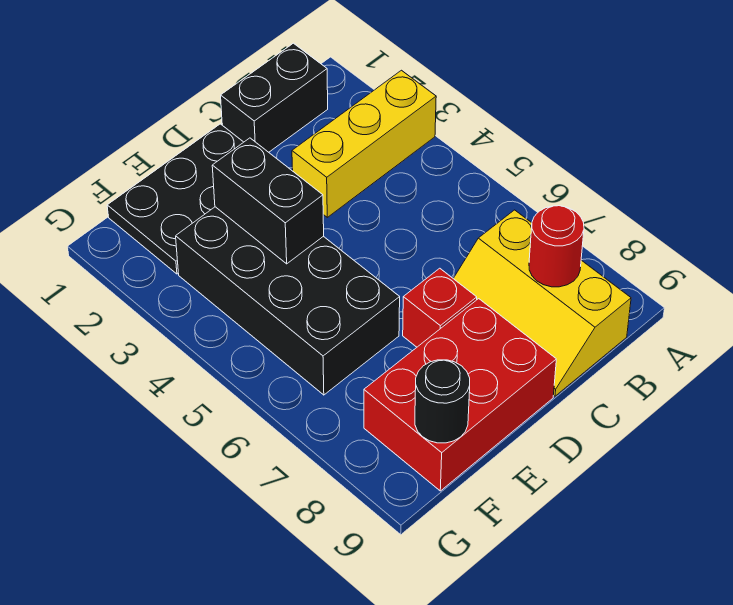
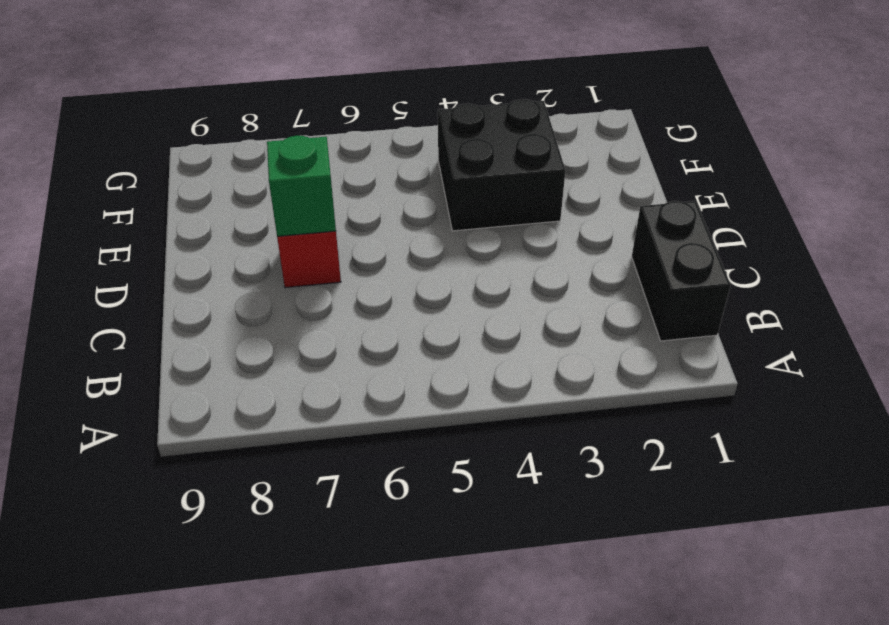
green 1x1 brick [267,136,336,236] -> none
black 2x2 brick [438,99,565,231] -> black 2x4 brick [176,207,400,395]
none -> yellow 1x3 brick [292,70,436,217]
none -> yellow 2x3 slope [453,210,631,396]

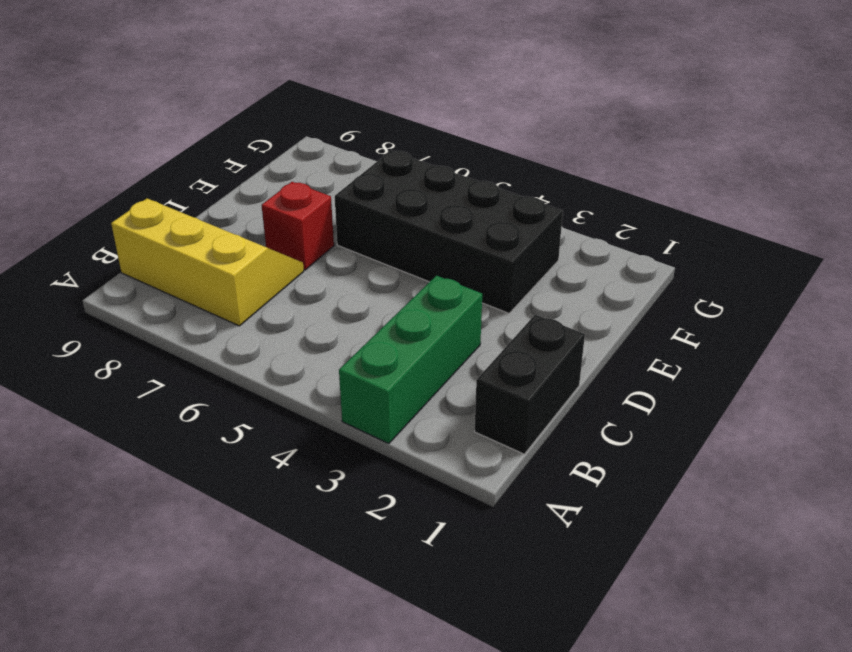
green 1x3 brick [339,276,482,444] -> yellow 1x3 brick [292,70,436,217]
none -> black 2x3 plate [107,124,243,274]
none -> red 2x3 brick [364,299,556,491]

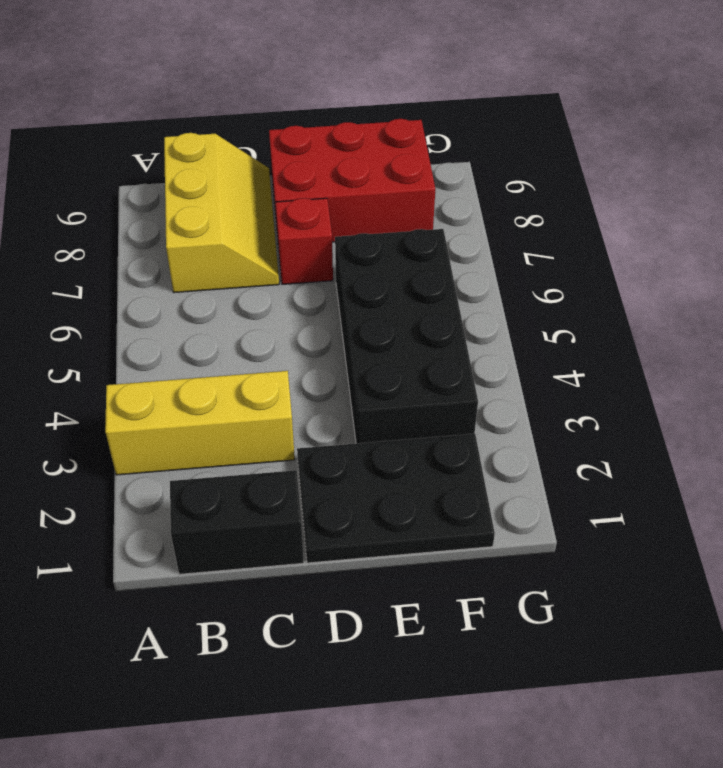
none -> red 1x1 round brick [529,206,584,287]
none -> black 1x2 brick [212,138,324,264]

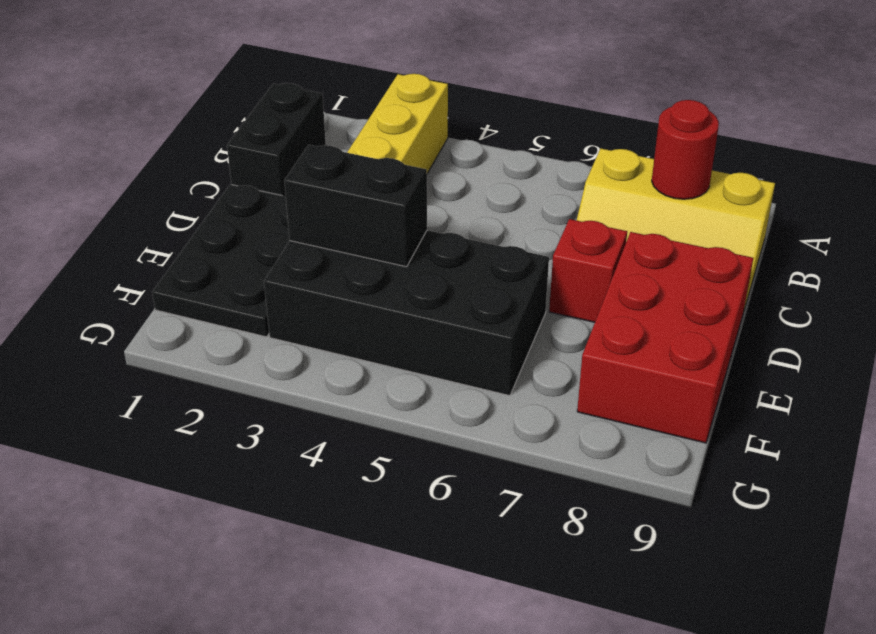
none -> black 1x1 round brick [415,360,470,443]

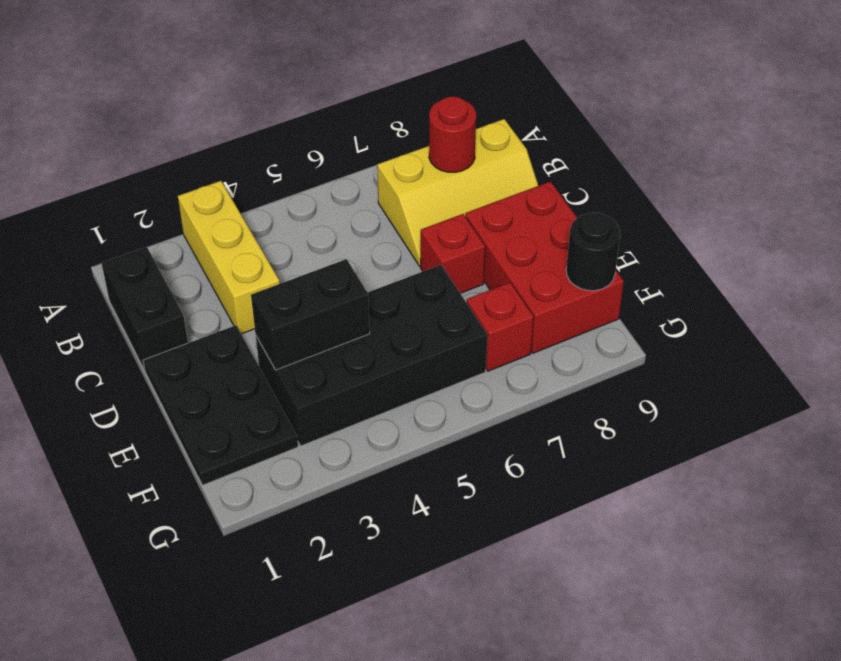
red 1x1 brick [467,282,534,371] -> none

